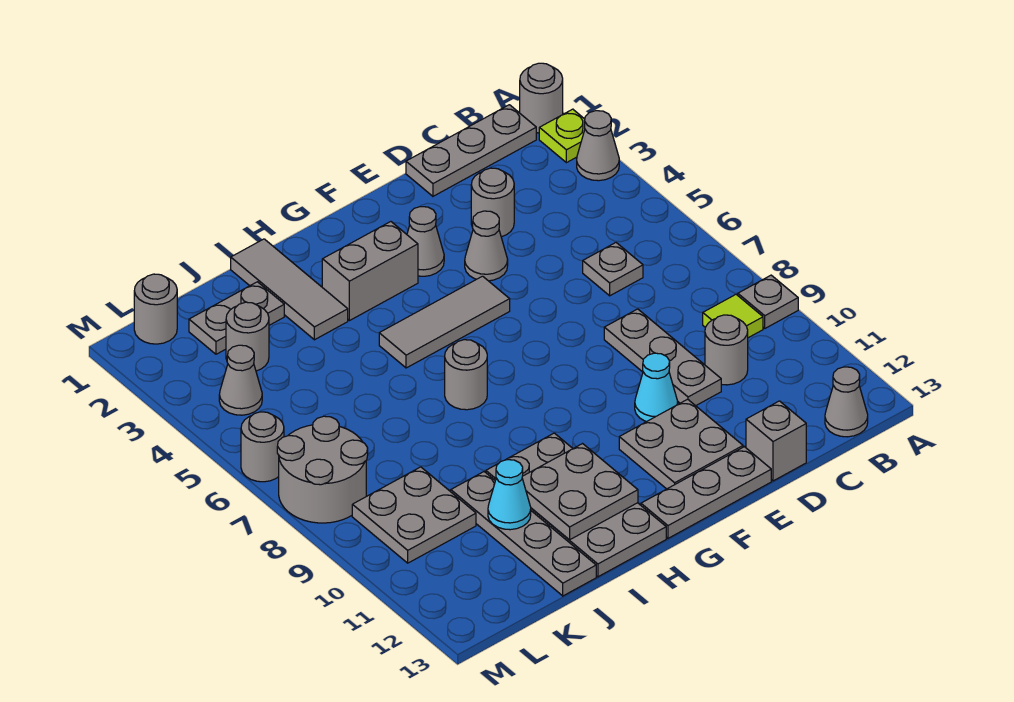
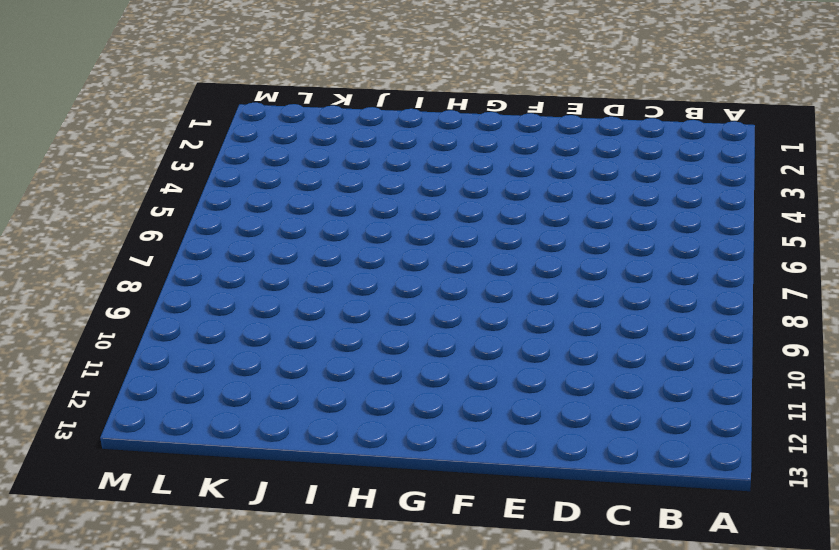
none -> grey 1x1 round brick [520,63,563,133]
none -> lime 1x1 plate [539,109,585,163]
none -> grey 1x1 cone [577,111,619,181]
none -> grey 1x1 plate [738,275,798,328]

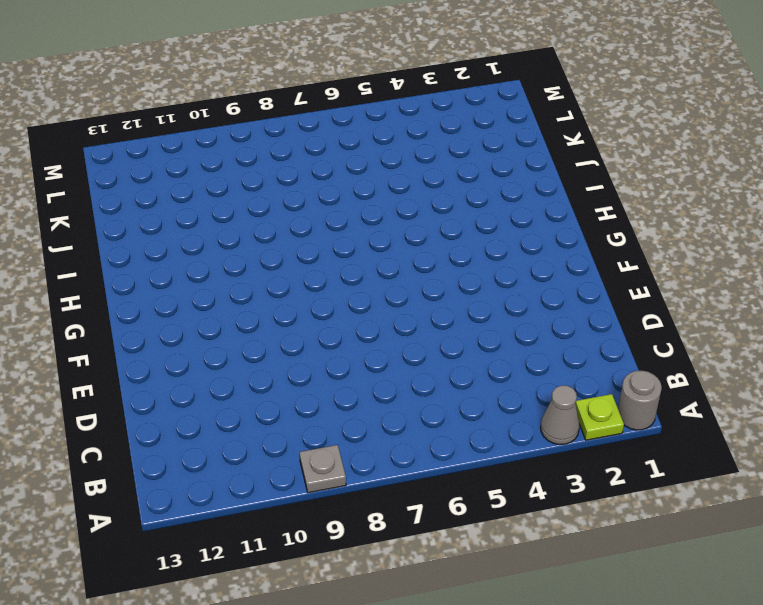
none -> grey 1x3 plate [406,105,536,196]
none -> lime 1x1 tile [703,295,763,338]
none -> grey 1x1 cone [825,367,868,437]
none -> grey 1x1 plate [583,243,643,296]

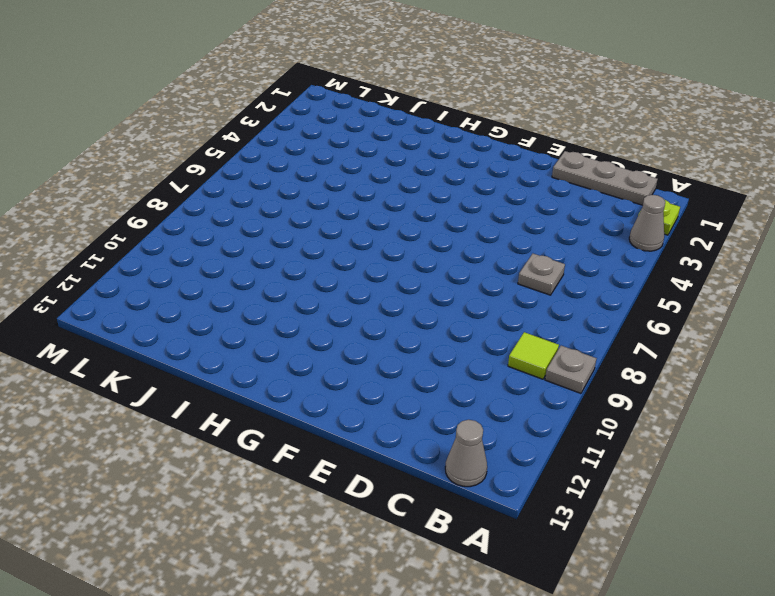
none -> grey 1x1 round brick [520,63,563,133]
none -> grey 1x1 round brick [705,315,748,385]
none -> grey 1x1 round brick [471,168,514,237]
none -> grey 1x3 plate [604,309,721,406]

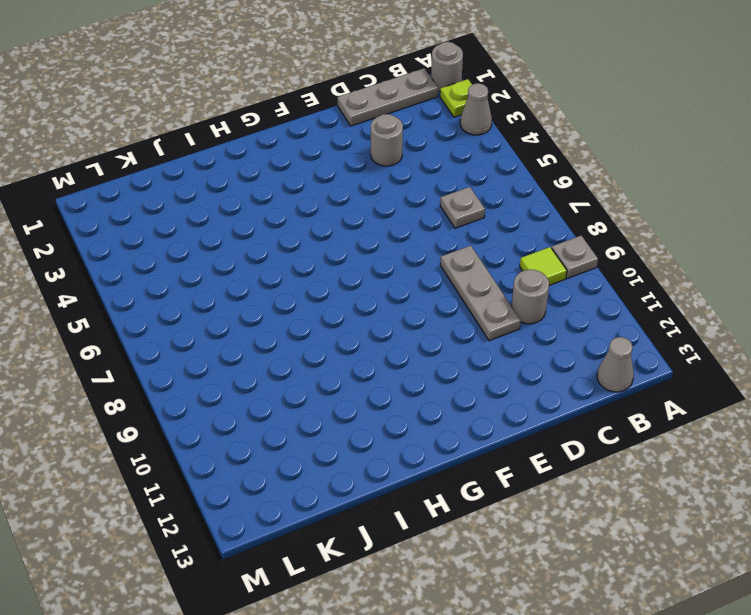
none -> grey 1x1 brick [746,401,806,481]
none -> grey 1x1 cone [465,211,508,281]
none -> cyan 1x1 cone [635,353,678,422]
none -> grey 2x2 plate [619,399,743,489]

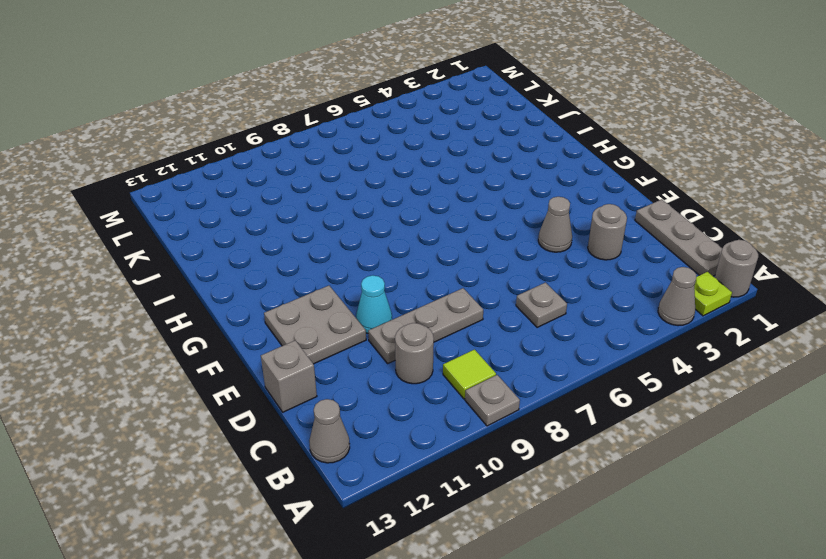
none -> grey 1x3 plate [641,447,771,538]
none -> grey 1x1 cone [407,207,444,276]
none -> grey 1x3 tile [379,276,510,368]
none -> grey 1x2 brick [322,222,418,321]

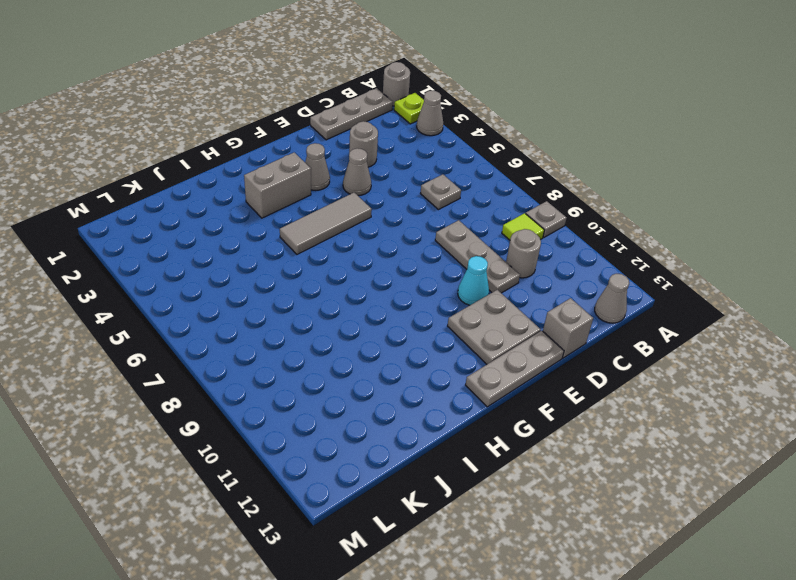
none -> grey 1x1 round brick [445,340,487,410]
none -> grey 2x4 plate [486,433,666,577]
none -> grey 1x3 tile [231,239,348,340]
none -> grey 1x2 plate [189,282,284,354]

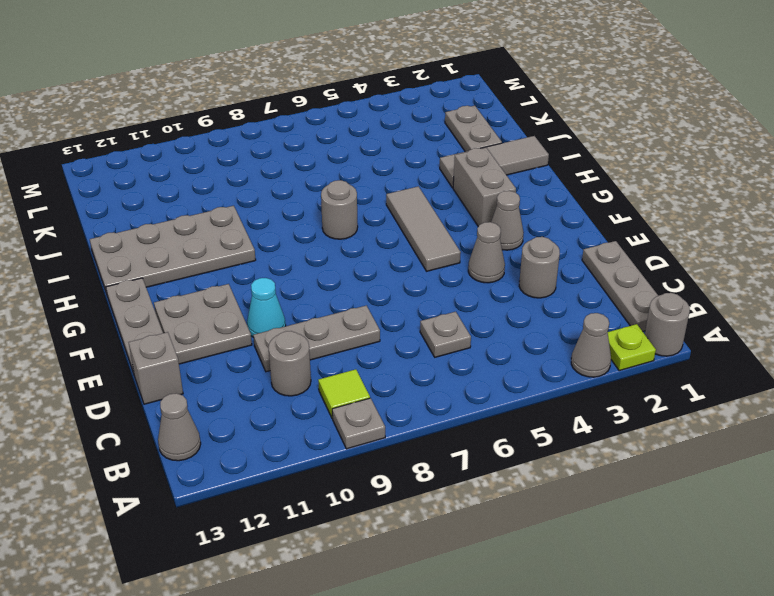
none -> grey 1x4 plate [451,472,596,596]
none -> grey 1x1 round brick [226,302,269,371]
none -> grey 2x2 plate [352,467,476,563]
none -> grey 1x1 round brick [134,274,177,344]

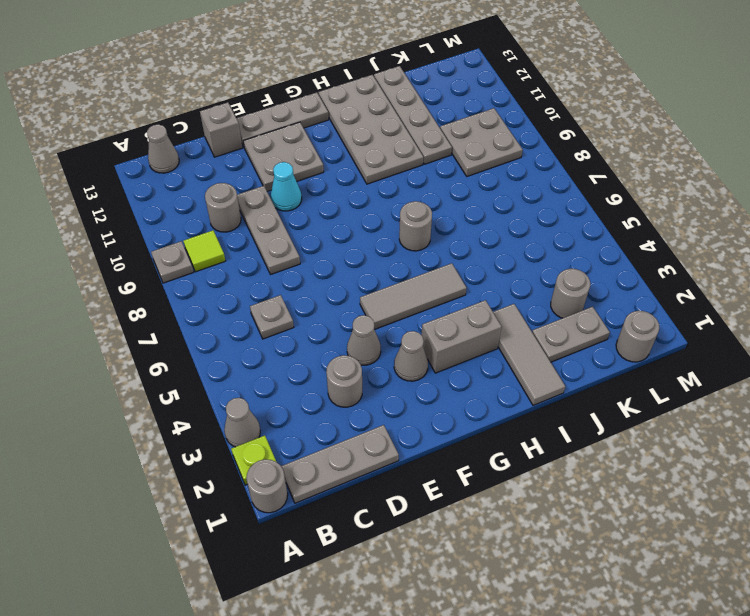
none -> grey 1x1 cone [219,345,262,415]
none -> grey 2x2 round brick [277,416,368,523]
none -> grey 1x1 round brick [241,412,284,482]
none -> grey 2x2 plate [522,444,638,540]

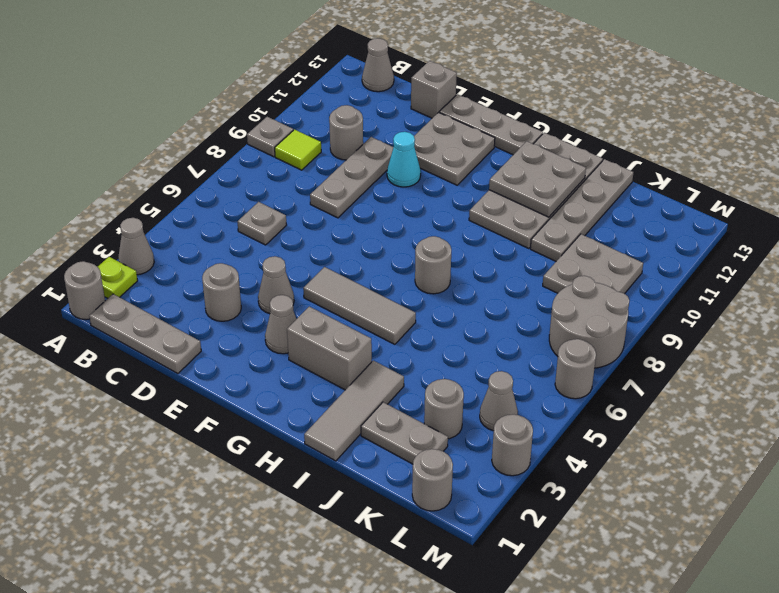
grey 1x1 round brick [492,415,533,476] -> none
none -> cyan 1x1 cone [488,460,531,530]

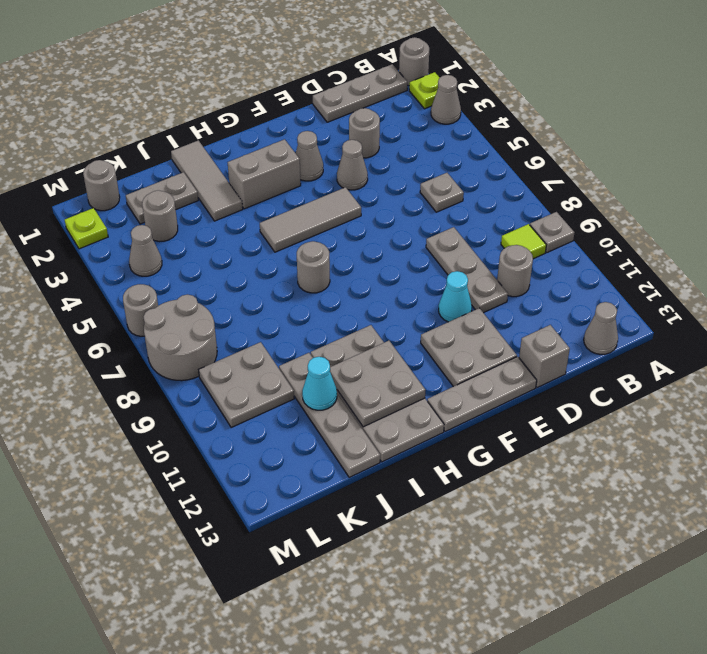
lime 1x1 plate [65,208,108,249] -> none

